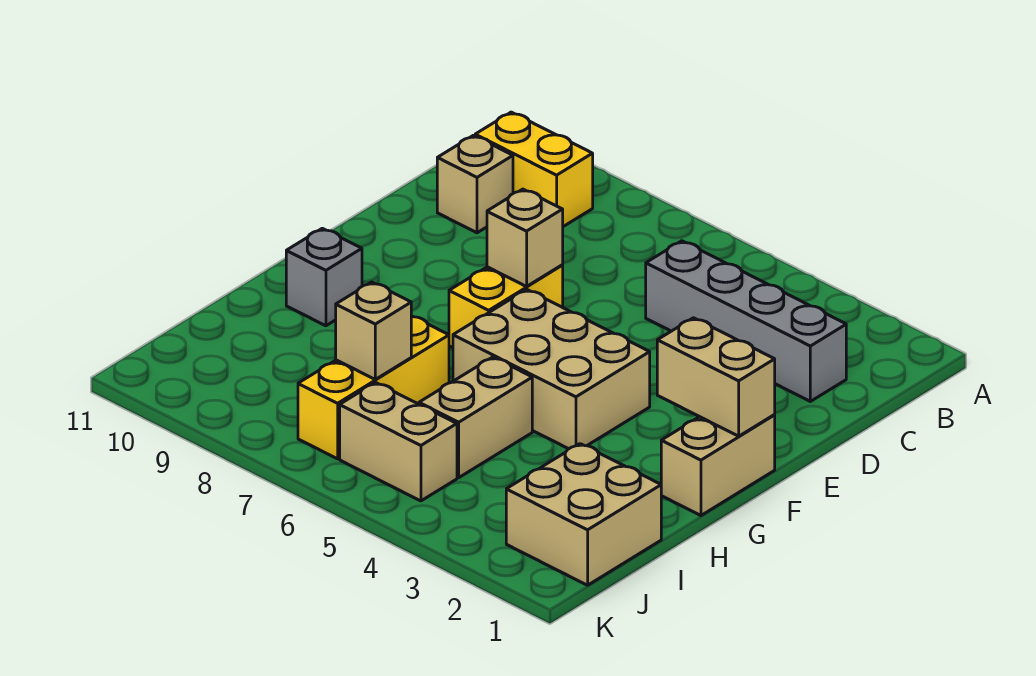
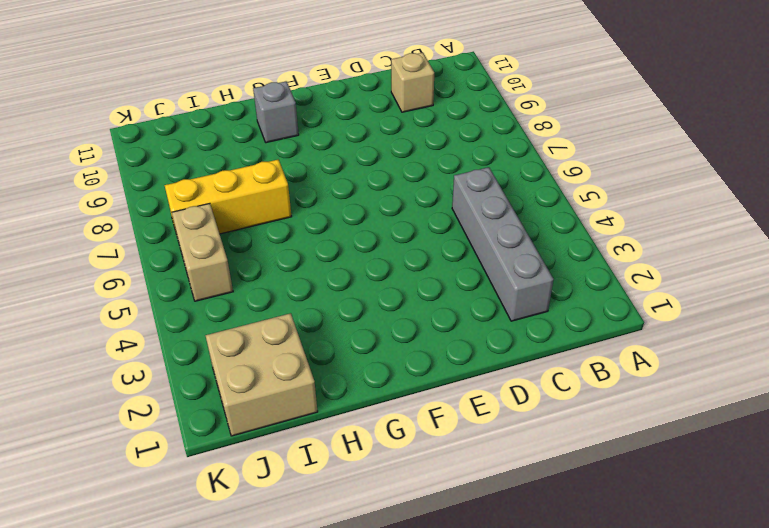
none -> yellow 1x2 brick [475,112,593,227]
none -> yellow 1x2 brick [449,265,563,348]
none -> tan 1x2 brick [661,415,775,516]

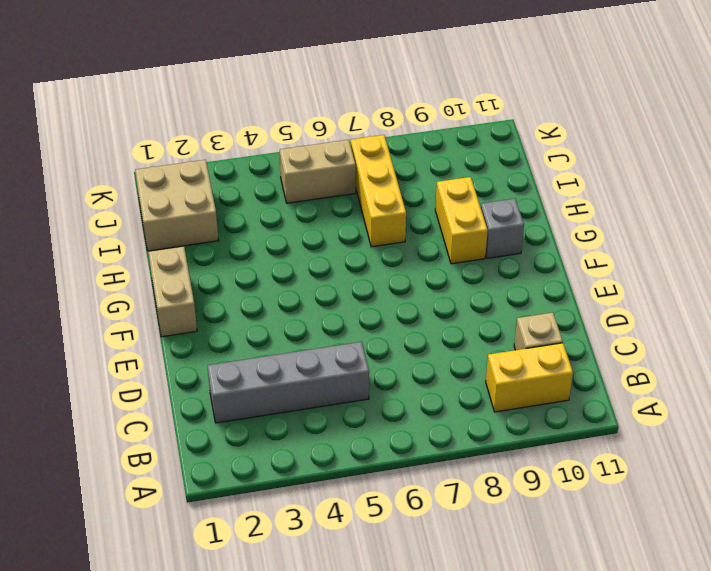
yellow 1x2 brick [435,177,488,264] -> yellow 1x2 brick moved to [449,265,563,348]
none -> tan 2x3 brick [453,290,650,449]
none -> tan 1x2 brick [419,357,532,478]
none -> tan 1x1 brick [487,189,563,287]

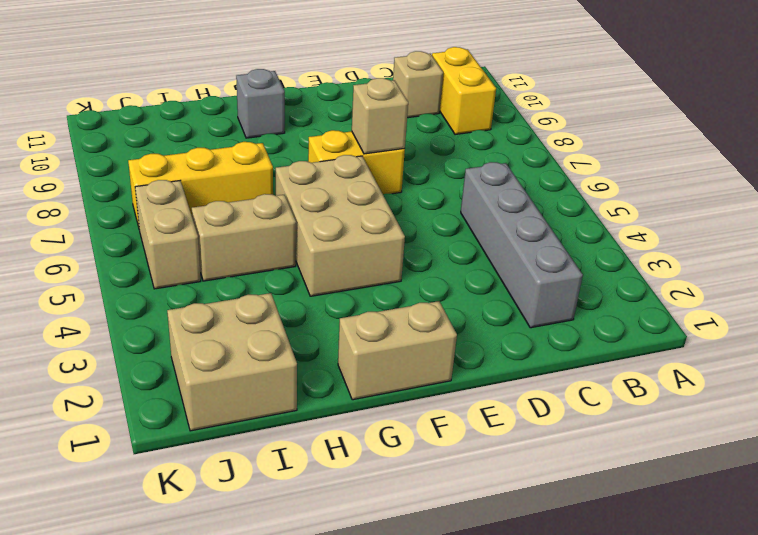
none -> tan 1x2 brick [657,318,775,436]
none -> tan 1x1 brick [336,282,411,379]

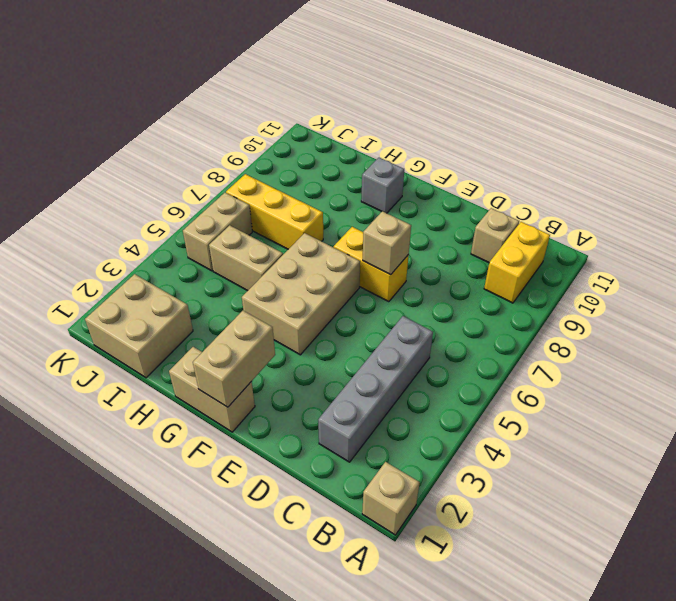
tan 1x1 brick [362,462,420,535] -> tan 1x1 brick moved to [336,282,411,379]

